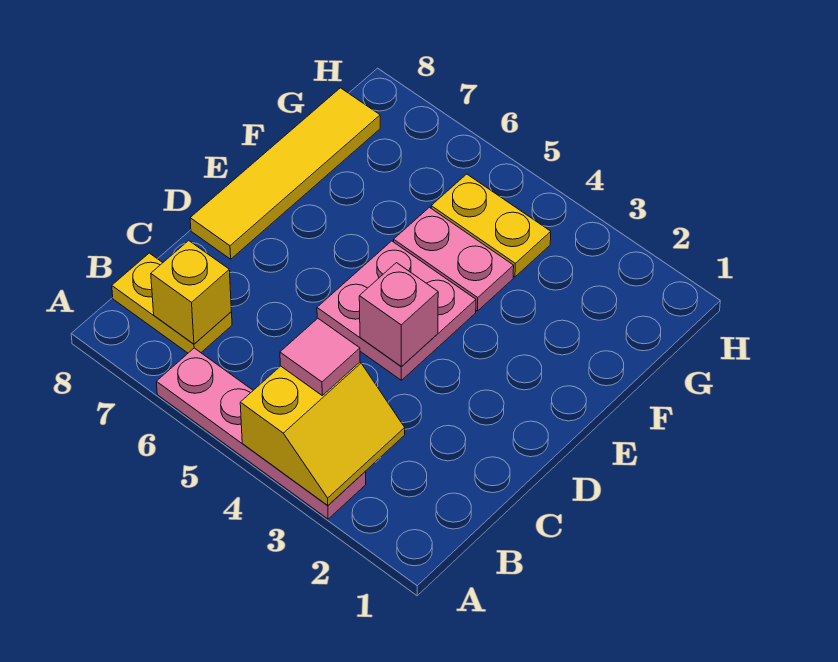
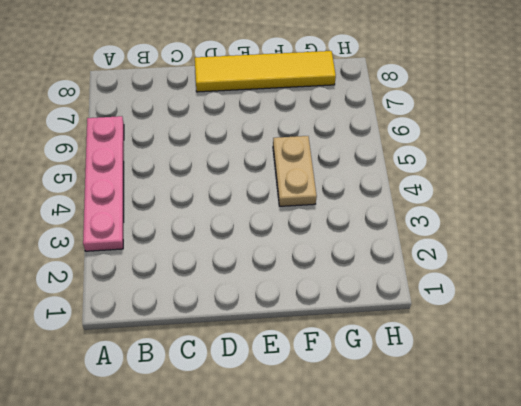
tan 1x2 plate [273,136,317,206] -> pink 1x2 plate [394,207,514,311]
none -> yellow 1x2 plate [112,253,232,353]
none -> pink 2x2 plate [317,241,476,380]

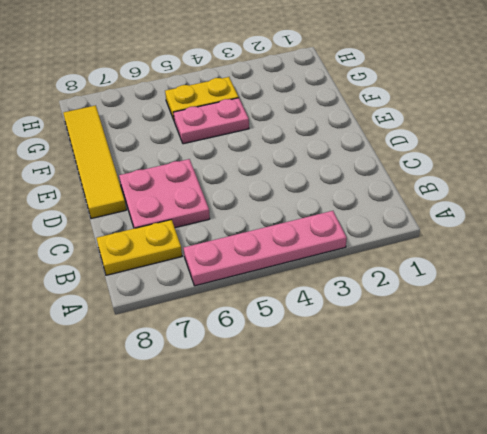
pink 2x2 plate [119,159,210,228] -> pink 2x2 plate moved to [317,241,476,380]
none -> yellow 2x2 slope [240,362,405,506]
none -> yellow 1x1 brick [151,241,231,344]

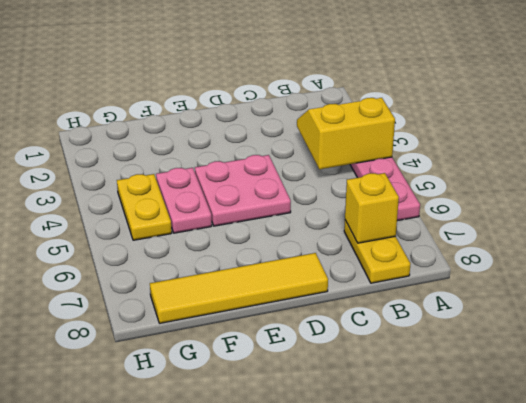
none -> pink 1x1 brick [359,263,438,367]
none -> pink 1x1 tile [280,318,360,395]

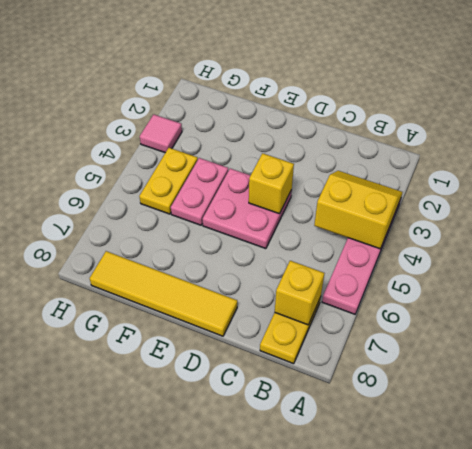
yellow 1x1 brick [249,153,294,214] -> pink 1x1 brick [359,263,438,367]
pink 1x1 tile [140,114,182,153] -> pink 1x1 tile moved to [280,318,360,395]

